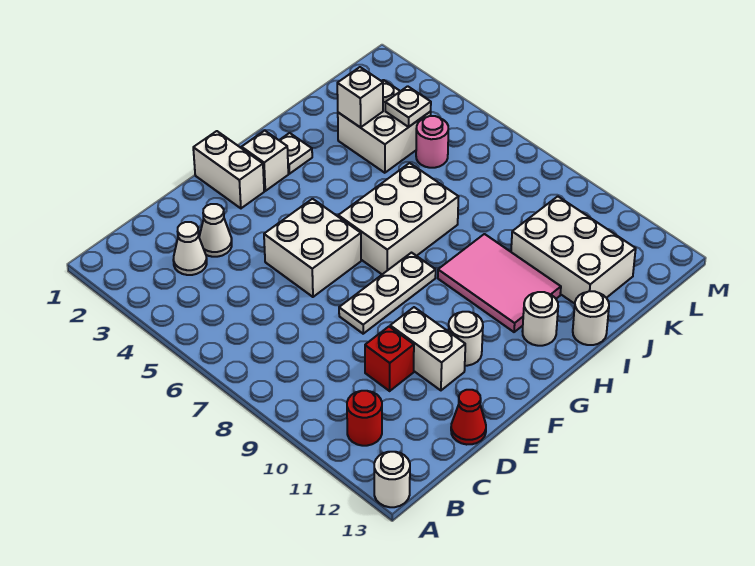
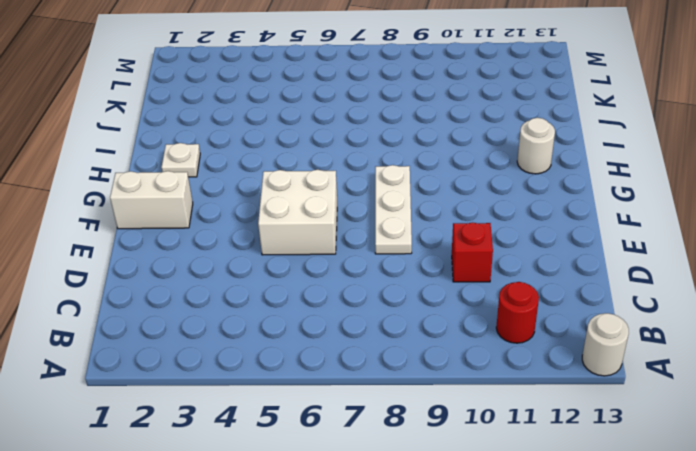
none -> white 1x1 cone [173,222,207,275]
none -> white 1x1 cone [199,204,232,257]
none -> red 1x1 cone [451,390,486,445]

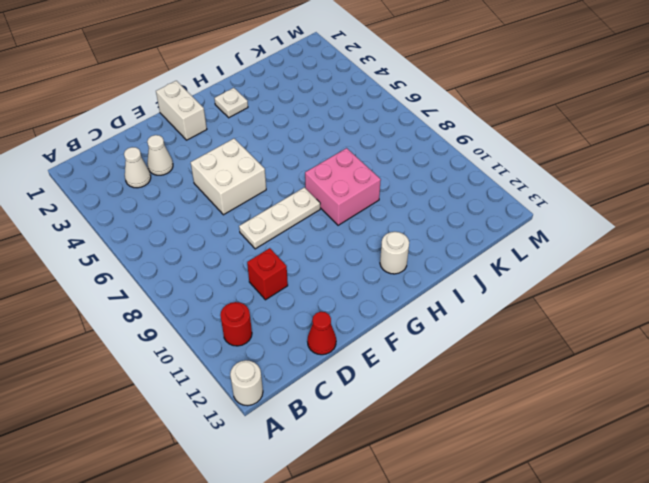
pink 2x2 brick [305,148,381,225] -> pink 2x3 tile [438,234,561,332]
none -> white 1x2 brick [390,307,465,390]
none -> white 1x1 round brick [448,312,483,366]
none -> white 1x1 brick [242,131,288,191]

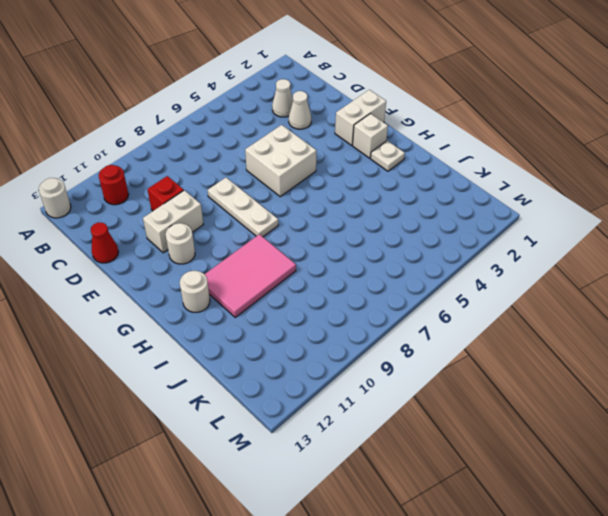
none -> white 2x3 brick [338,163,458,274]
none -> white 1x1 round brick [573,291,609,345]
none -> white 2x2 brick [338,80,431,173]

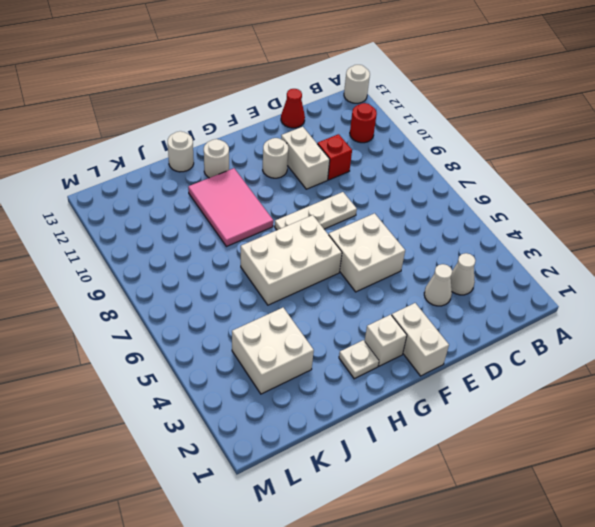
none -> white 2x3 brick [511,196,636,304]
none -> pink 1x1 round brick [416,116,448,168]
none -> white 1x1 brick [337,67,383,127]

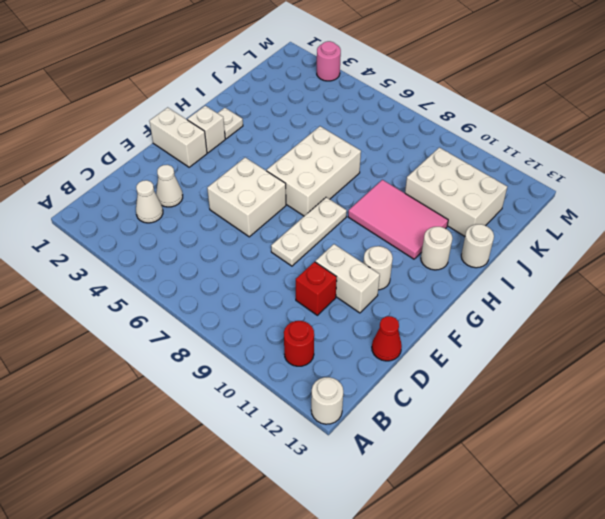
pink 1x1 round brick [317,41,341,81] -> pink 1x1 round brick moved to [416,116,448,168]
none -> white 2x2 brick [338,80,431,173]
none -> white 1x1 brick [337,67,383,127]
none -> white 1x1 plate [385,86,431,127]

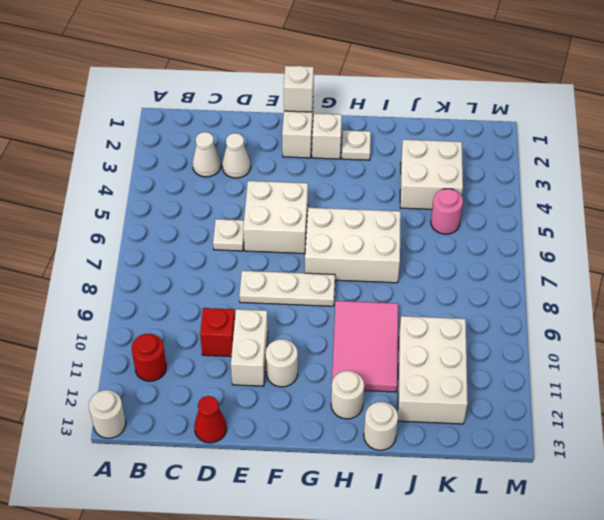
white 1x1 plate [213,219,244,251] -> white 1x1 plate moved to [385,86,431,127]
white 1x1 brick [284,66,314,112] -> white 1x1 brick moved to [337,67,383,127]

